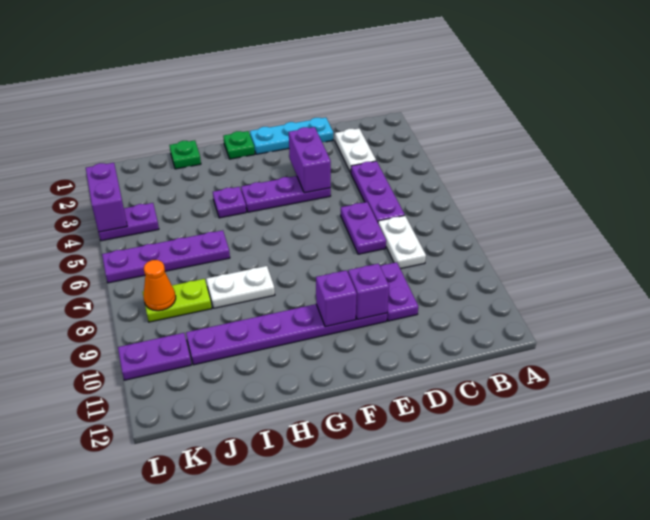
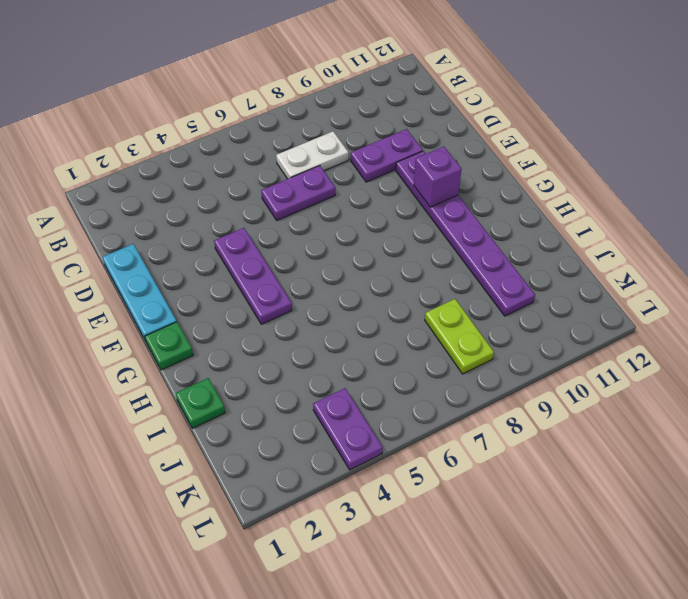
none -> white 1x2 plate [335,129,376,173]
none -> purple 1x3 plate [351,161,405,222]
none -> purple 1x1 plate [213,187,246,218]

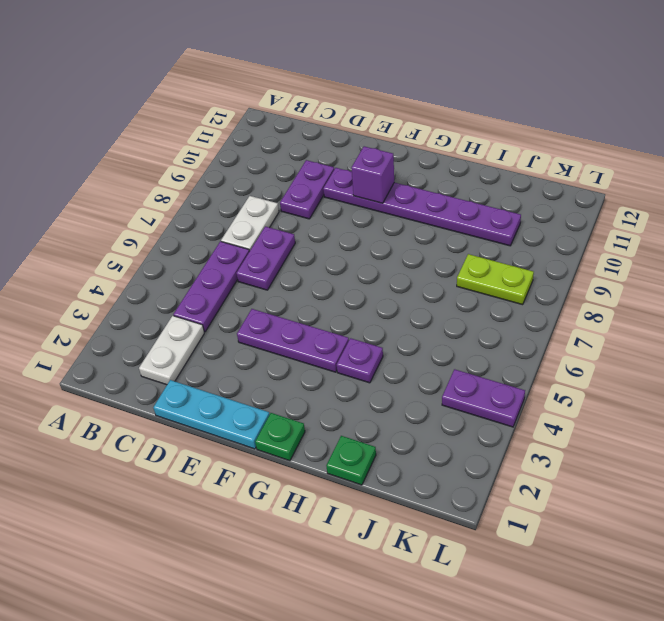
none -> white 1x2 plate [206,266,275,308]
none -> purple 1x4 plate [102,230,230,283]
none -> purple 1x2 plate [118,333,191,380]

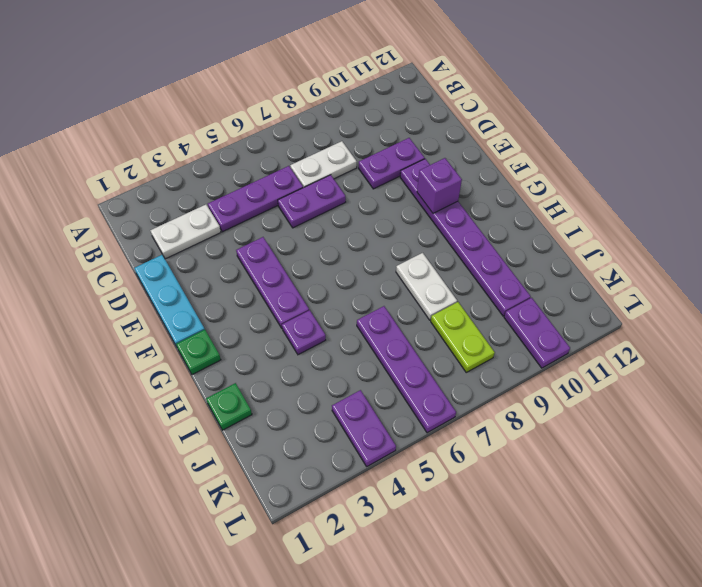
none -> purple 1x2 brick [289,127,331,193]
none -> purple 1x1 brick [348,264,389,320]
none -> orange 1x1 cone [144,260,176,311]

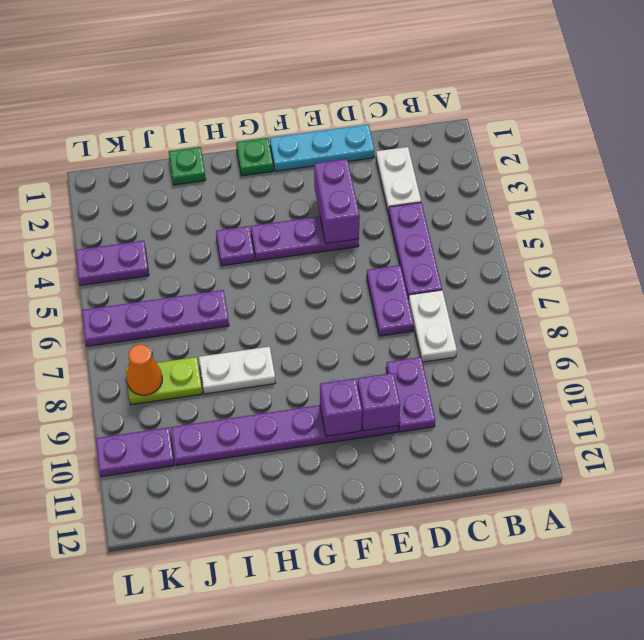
none -> purple 1x2 brick [86,163,127,232]

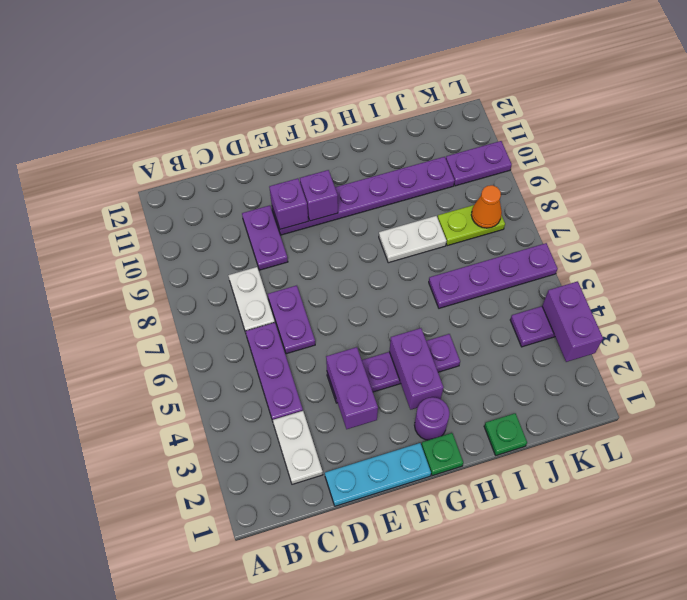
purple 1x1 round brick [415,397,449,440] -> none
purple 1x2 brick [389,328,443,410] -> none

